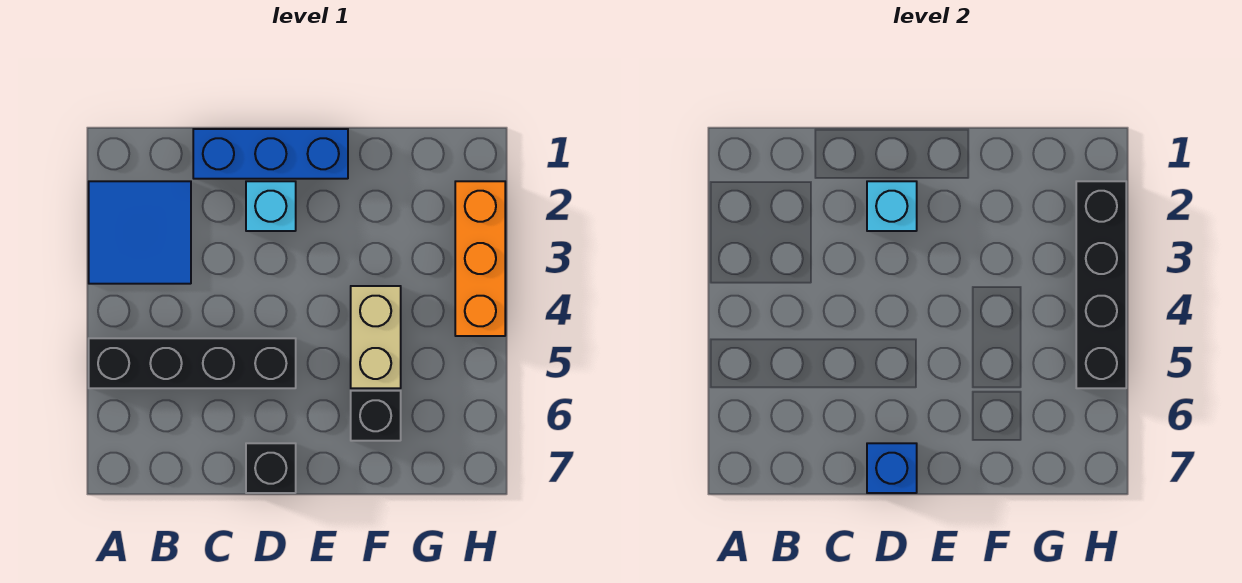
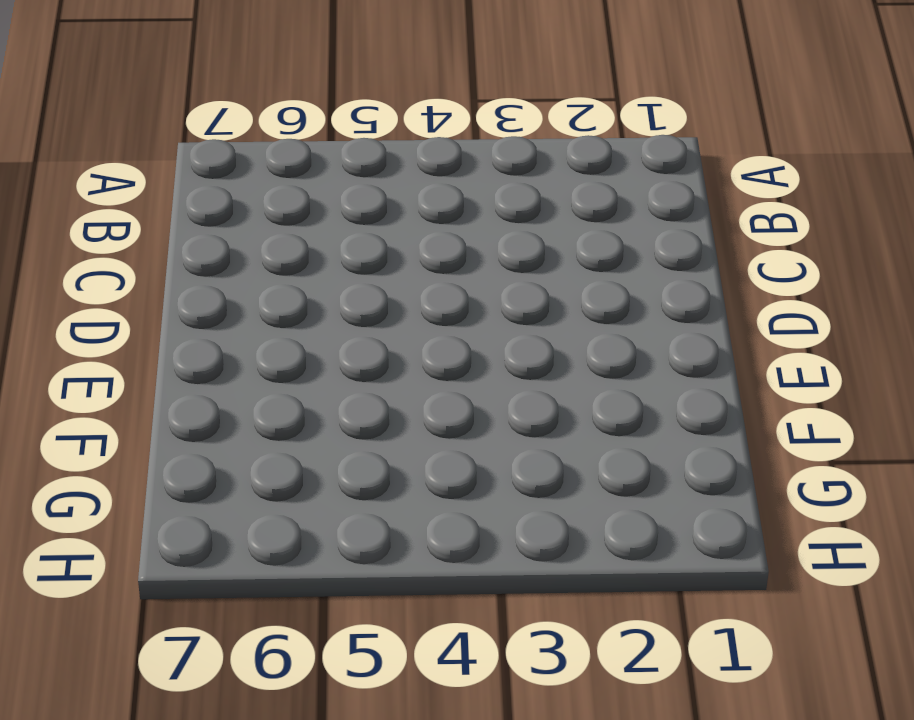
none -> blue 2x2 tile [89,181,191,284]
none -> black 1x4 brick [89,338,296,388]

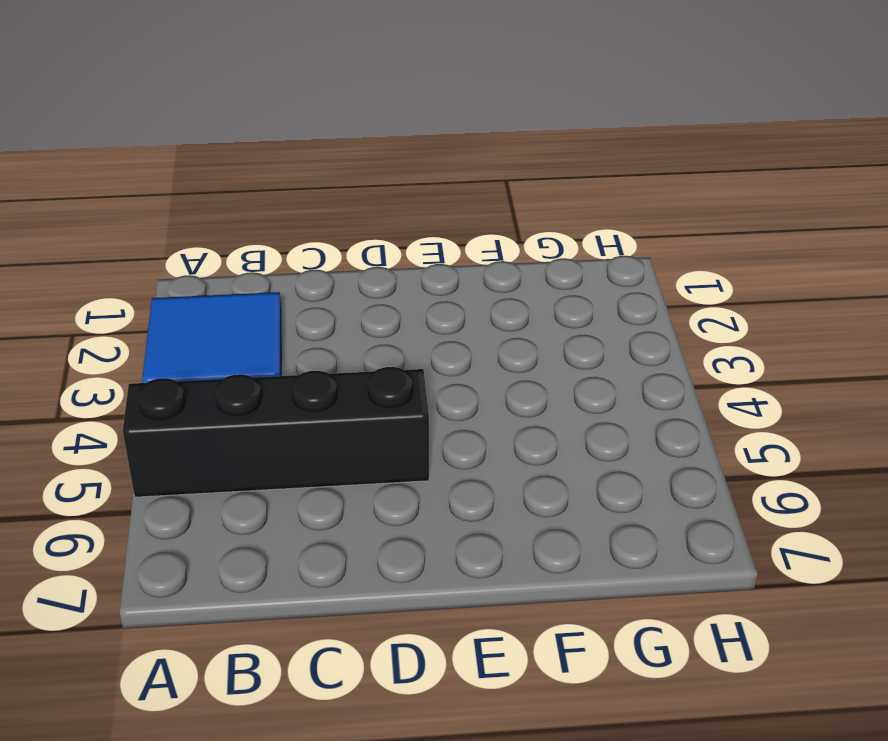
none -> blue 1x3 brick [193,129,348,179]
none -> cyan 1x1 brick [246,181,296,231]

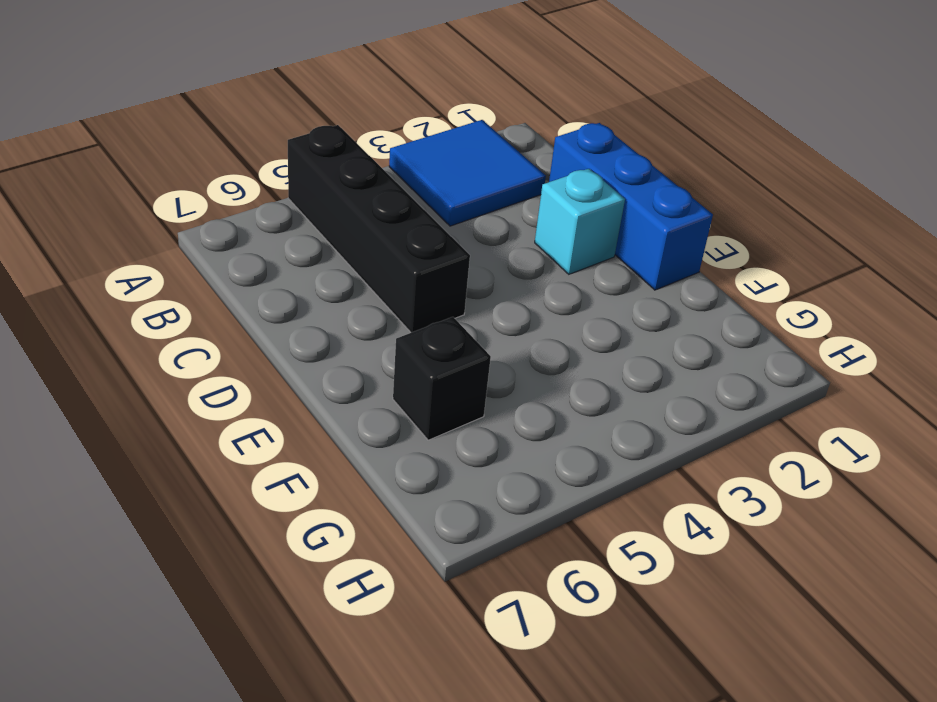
none -> black 1x1 brick [246,443,296,493]
none -> tan 1x2 brick [351,286,401,388]

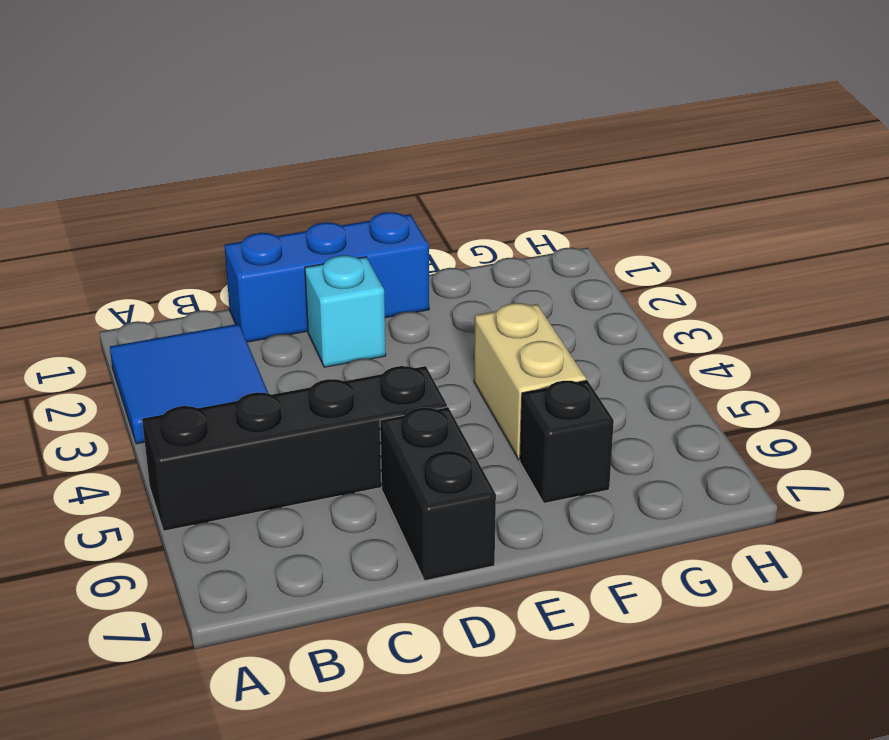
black 1x2 brick [380,407,496,581] -> black 1x1 brick [246,443,296,493]
none -> orange 1x3 brick [455,181,505,336]
none -> cyan 1x1 brick [867,181,917,231]

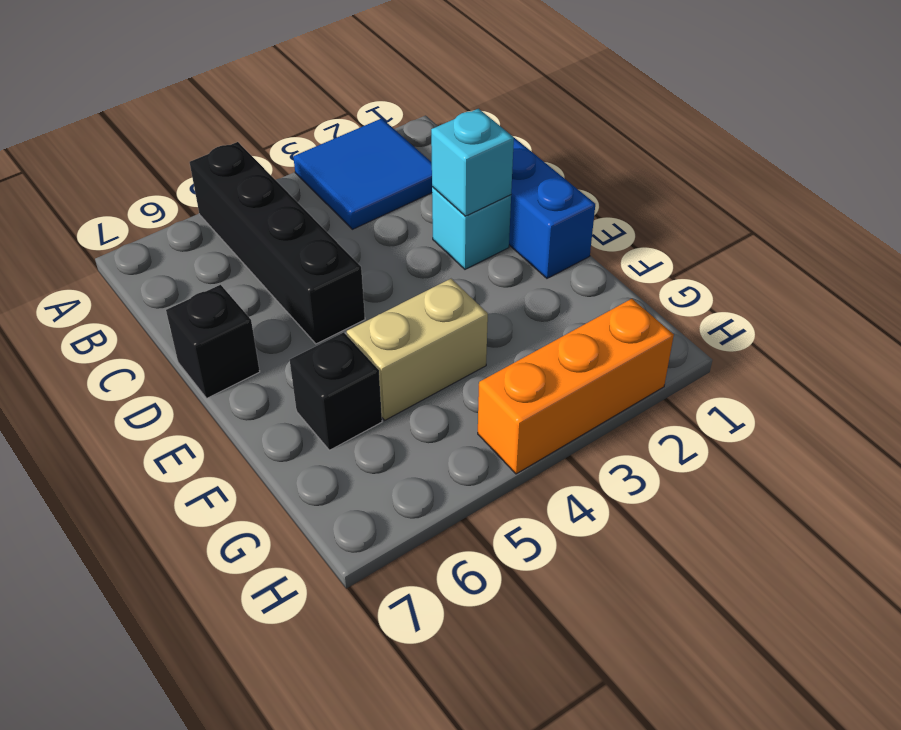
none -> blue 1x1 brick [867,443,917,493]
none -> black 1x4 brick [1076,181,1126,388]

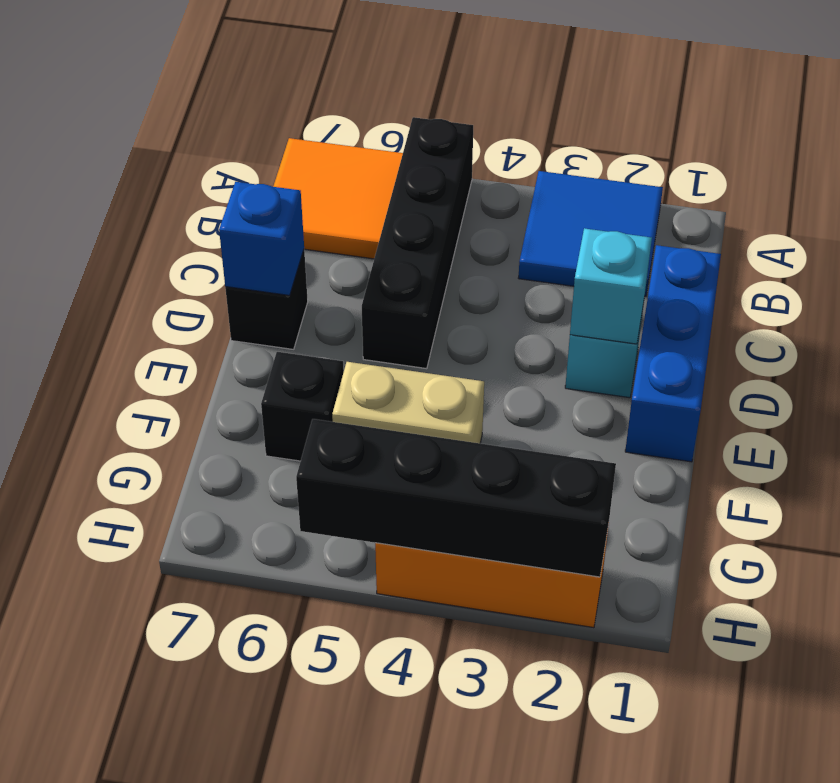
orange 2x2 tile [273,138,403,259] -> none

